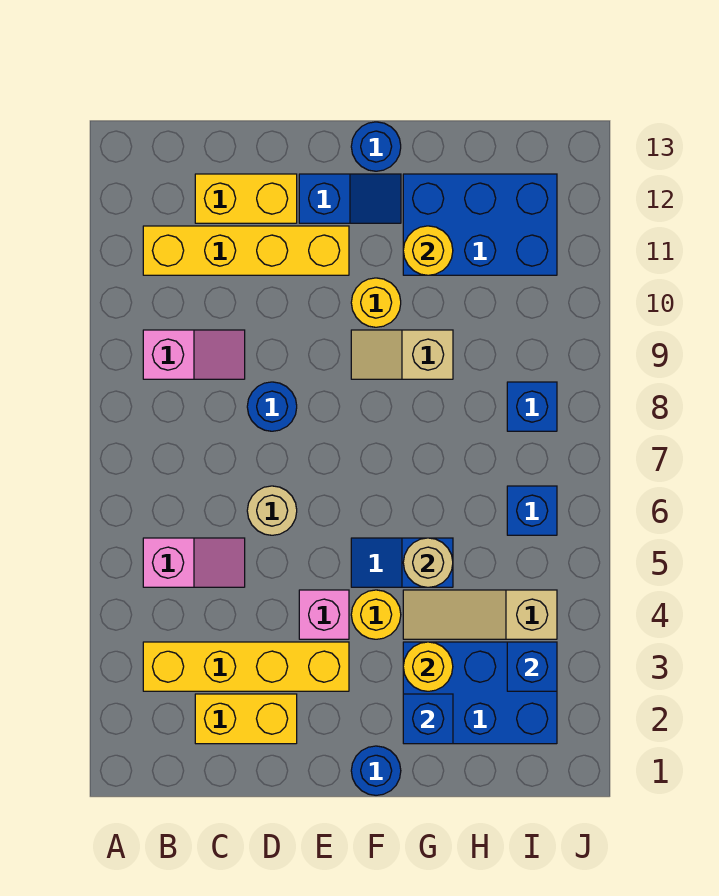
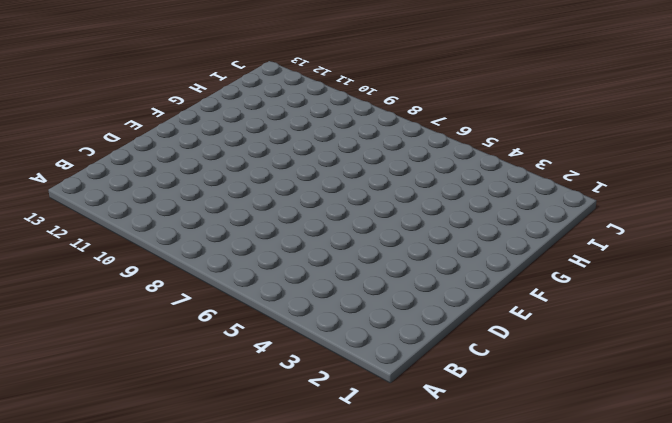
none -> yellow 1x4 brick [143,642,349,691]
none -> pink 1x2 slope [143,538,245,587]
none -> pink 1x2 slope [143,330,245,379]

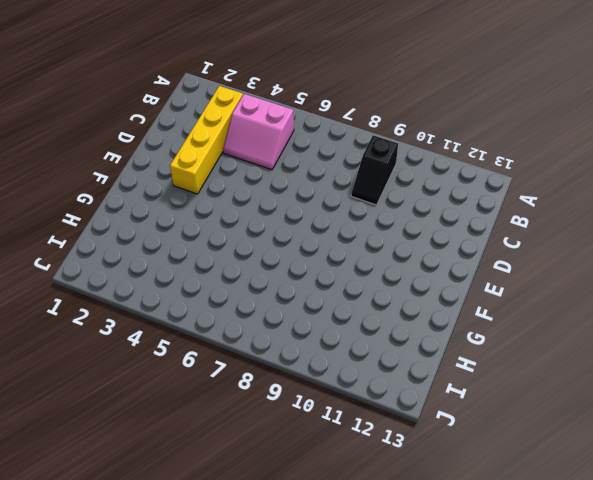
pink 2x2 slope [223,94,294,170] -> pink 1x2 slope [143,538,245,587]
black 1x2 slope [351,135,398,205] -> pink 1x2 slope [143,330,245,379]
none -> yellow 1x4 brick [143,226,349,275]
none -> yellow 1x2 brick [195,694,297,744]
none -> yellow 1x2 brick [195,174,297,223]

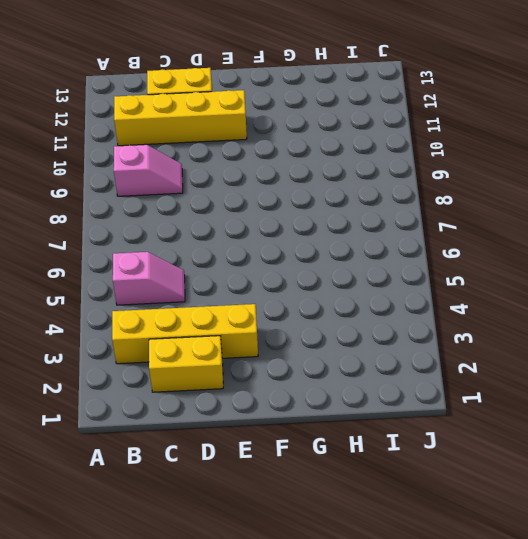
none -> tan 1x1 round brick [247,486,297,535]
none -> blue 1x1 round brick [247,382,297,431]
none -> pink 1x1 brick [299,590,349,639]

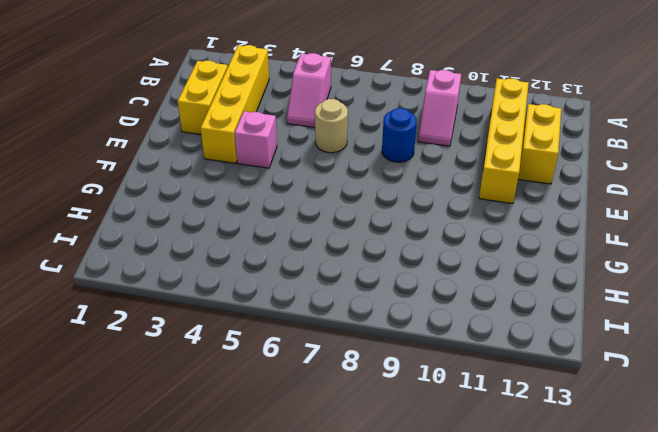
none -> blue 1x2 slope [299,174,401,223]
none -> blue 1x1 round brick [351,746,401,795]
none -> yellow 1x1 round brick [351,590,401,639]

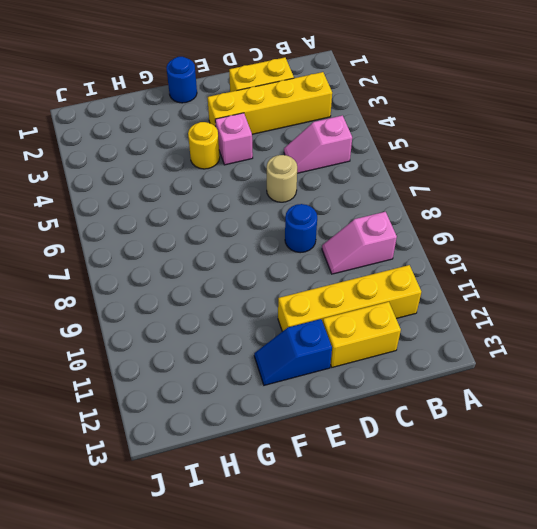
none -> blue 1x2 slope [351,538,453,587]
none -> tan 1x2 slope [351,330,453,379]
none -> yellow 1x1 round brick [351,278,401,327]

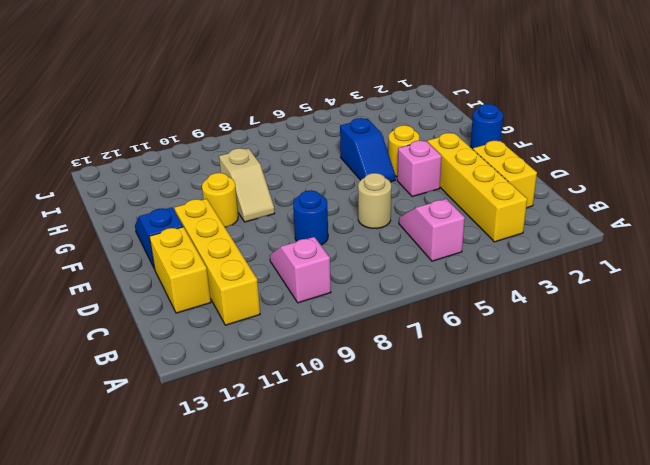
none -> blue 1x1 round brick [351,122,401,171]
none -> blue 2x3 brick [403,642,557,744]
none -> tan 1x3 slope [403,590,557,639]

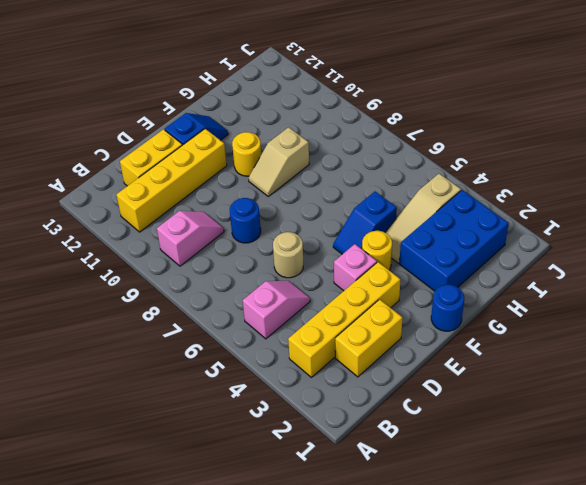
none -> blue 1x1 round brick [351,122,401,171]
none -> blue 2x3 brick [403,174,557,275]
none -> blue 1x1 brick [507,486,557,535]

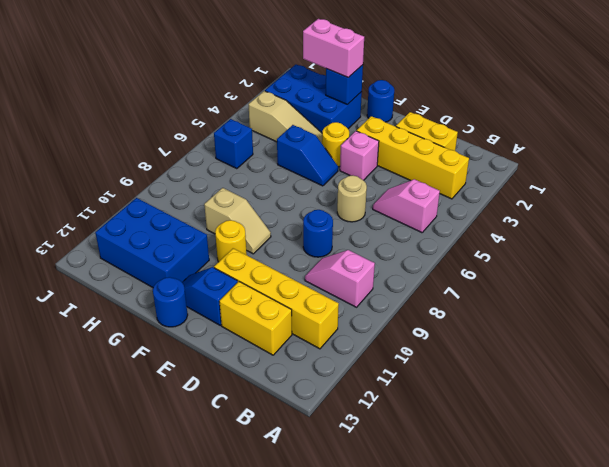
pink 1x2 brick [303,19,364,77] -> none
none -> blue 1x1 brick [507,382,557,431]
none -> yellow 1x1 round brick [403,642,453,691]
none -> tan 1x1 round brick [403,538,453,587]

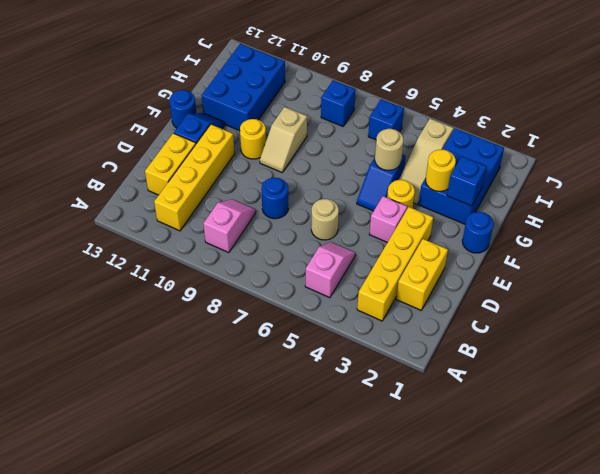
none -> yellow 1x1 round brick [403,226,453,275]
none -> blue 1x1 brick [507,642,557,691]

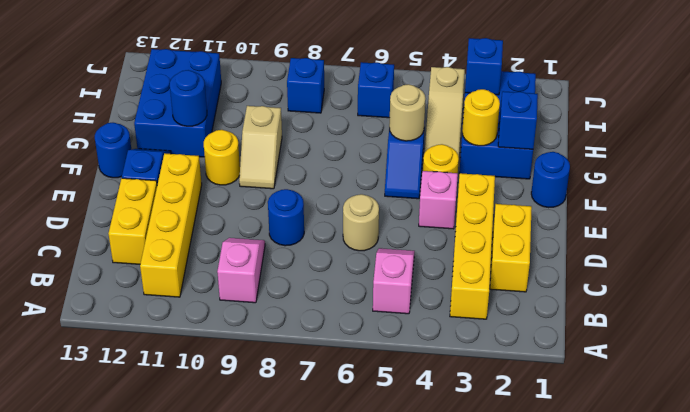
blue 1x1 round brick [170,70,207,126] -> yellow 1x1 round brick [403,226,453,275]

